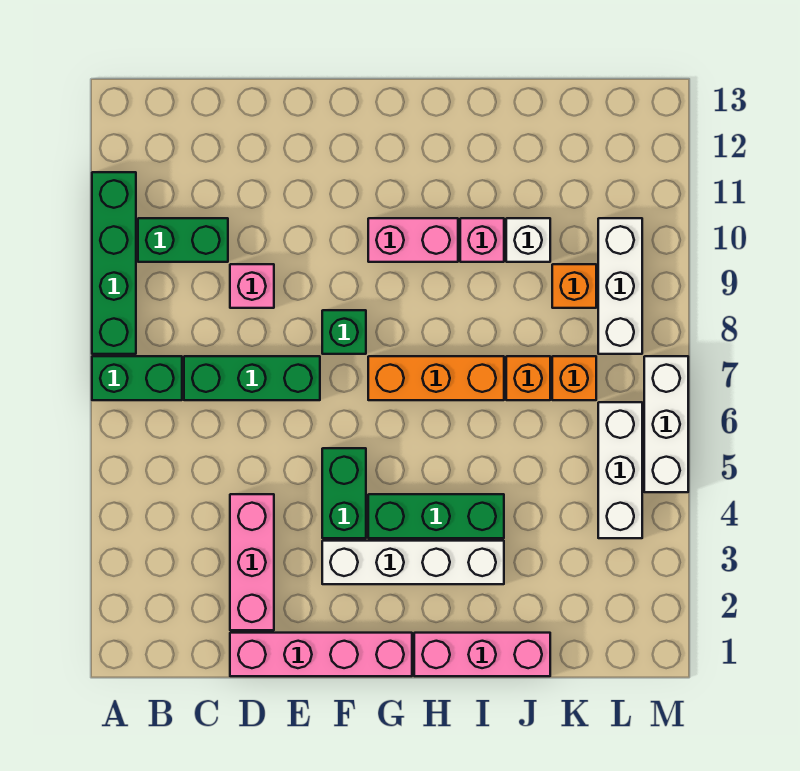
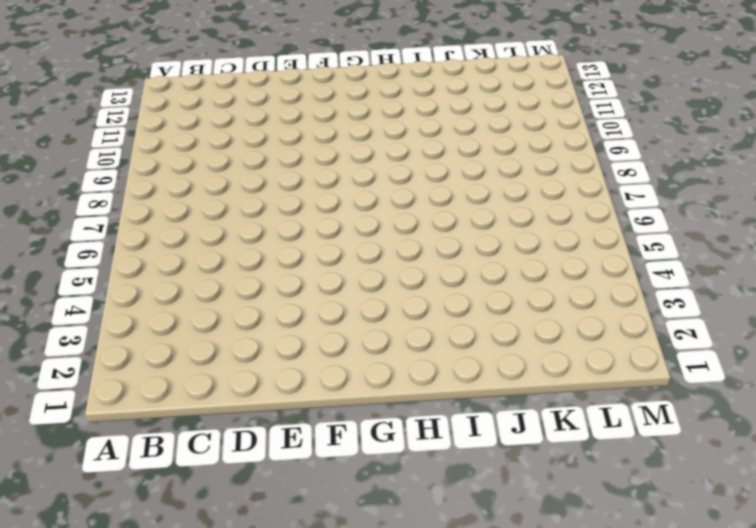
none -> green 1x2 brick [92,356,182,400]
none -> green 1x4 brick [92,172,136,354]
none -> green 1x2 brick [138,218,228,262]

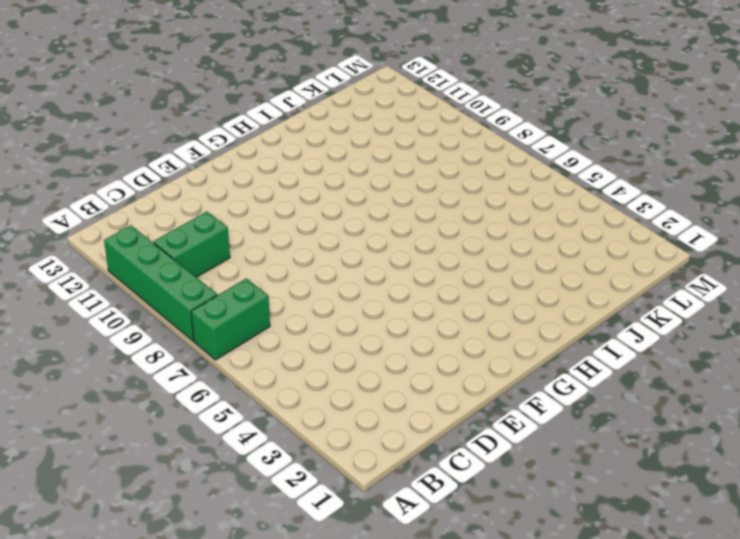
none -> green 1x3 brick [184,356,320,400]
none -> pink 1x4 brick [230,633,412,676]
none -> pink 1x3 brick [230,494,274,630]

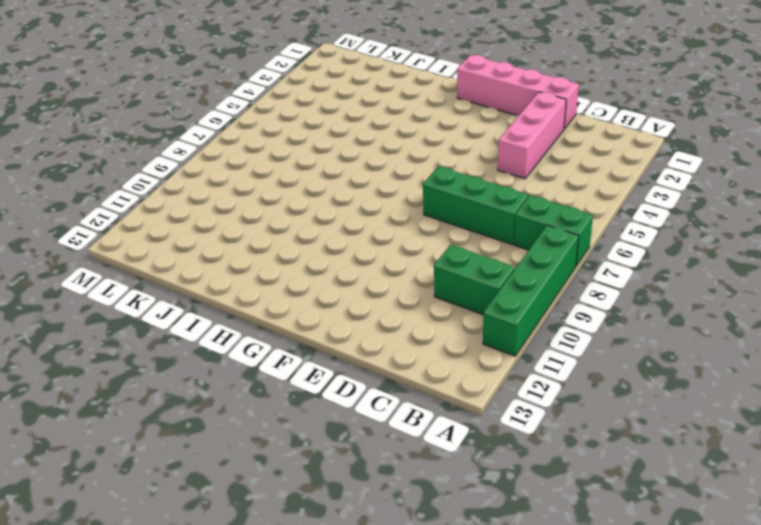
none -> pink 1x1 brick [230,264,274,308]
none -> white 1x4 brick [322,541,504,584]
none -> green 1x2 brick [322,448,366,538]

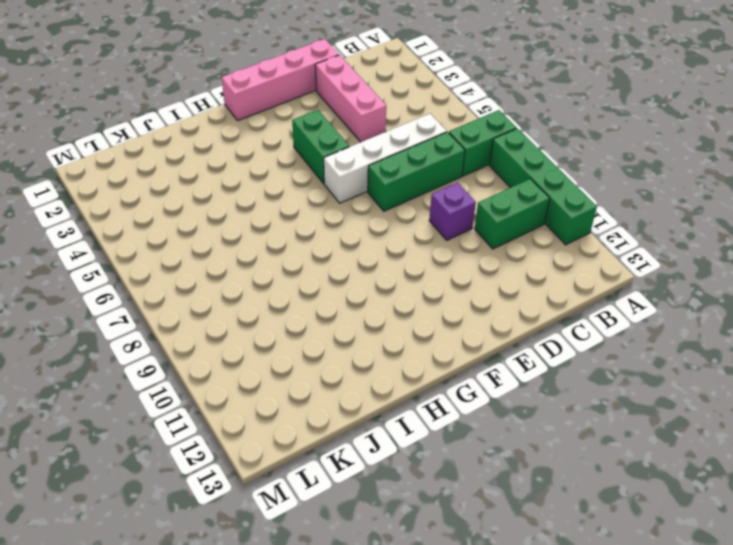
white 1x4 brick [324,114,447,203] -> white 1x4 brick moved to [322,541,504,584]
purple 1x1 brick [429,183,476,240] -> pink 1x1 brick [230,264,274,308]
none -> green 1x1 brick [322,310,366,354]
none -> green 1x3 brick [368,494,504,538]
none -> orange 1x3 brick [368,356,504,400]

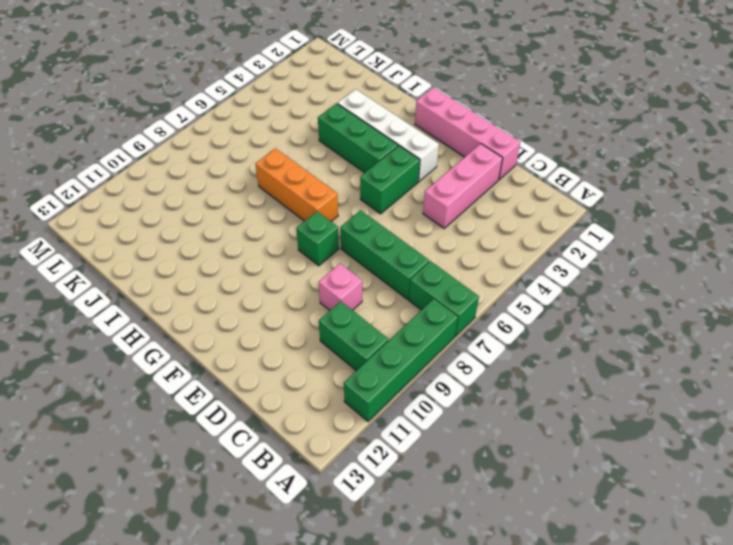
none -> pink 1x2 brick [368,218,458,262]
none -> pink 1x3 brick [414,633,550,676]
none -> pink 1x1 brick [460,218,504,262]

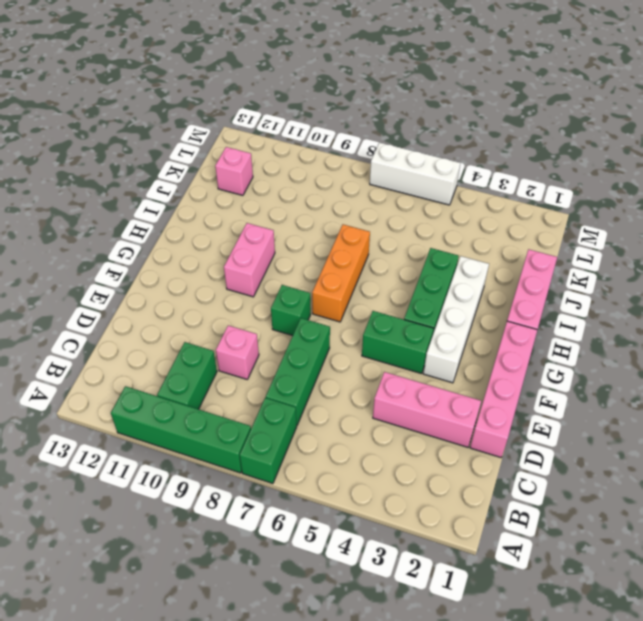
pink 1x1 brick [215,147,253,195] -> pink 1x1 brick moved to [460,218,504,262]
none -> orange 1x1 brick [506,356,550,400]
none -> white 1x1 brick [506,218,550,262]
none -> orange 1x1 brick [552,356,596,400]

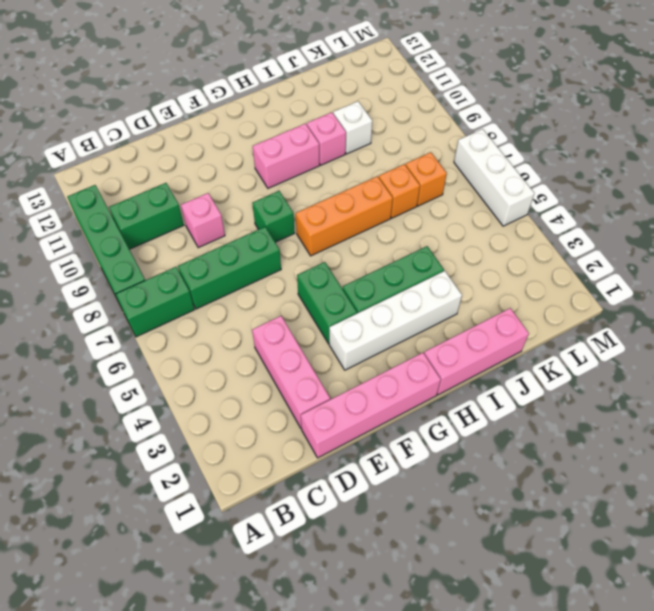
none -> orange 1x1 brick [552,264,596,308]
none -> white 1x3 brick [598,402,642,538]
none -> white 1x3 brick [598,218,642,354]

